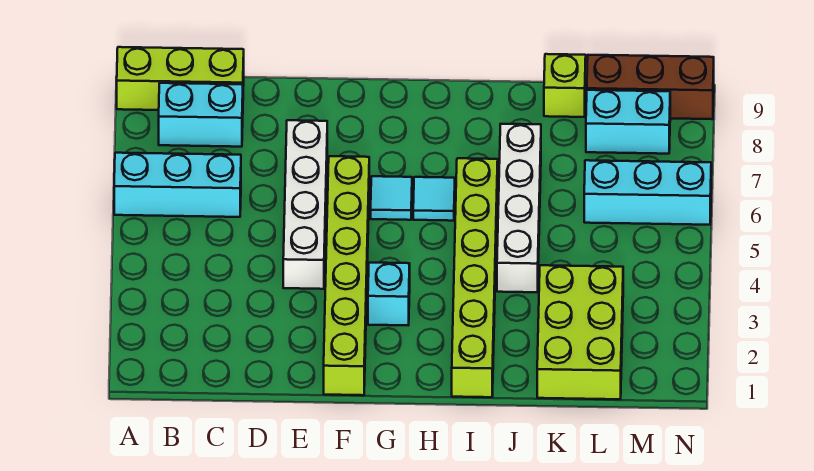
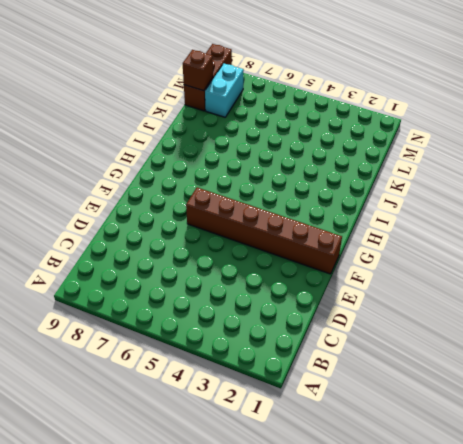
brown 1x6 brick [186,187,342,274] -> lime 1x6 brick [324,156,369,395]
brown 1x1 brick [183,50,213,91] -> none
none -> cyan 1x3 brick [114,153,241,217]
none -> lime 1x3 brick [117,47,244,110]
none -> cyan 1x2 brick [159,83,243,147]

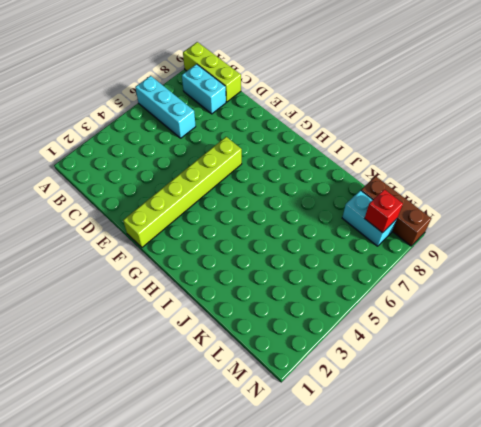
red 1x1 brick [364,189,403,233] -> none
none -> white 1x4 brick [283,120,327,289]
none -> cyan 1x1 brick [368,263,410,325]
none -> cyan 1x1 tile [371,176,412,220]

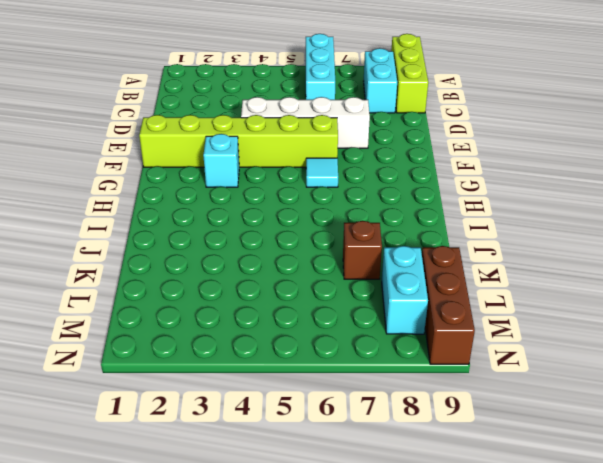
brown 1x1 brick [343,221,382,279] -> none
none -> cyan 1x1 tile [413,177,455,221]
none -> lime 1x6 brick [452,158,498,397]
none -> white 1x4 brick [497,124,541,292]

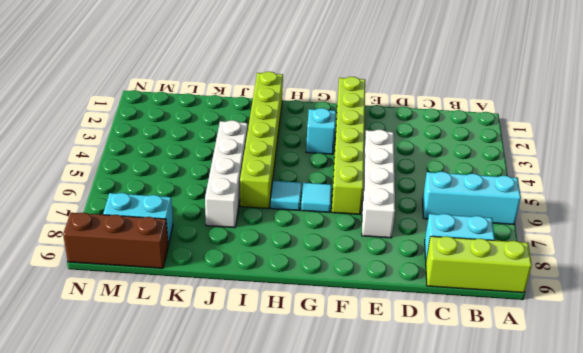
none -> lime 2x3 brick [537,265,623,399]
none -> lime 1x1 brick [544,54,586,117]
none -> cyan 1x3 brick [584,160,711,225]

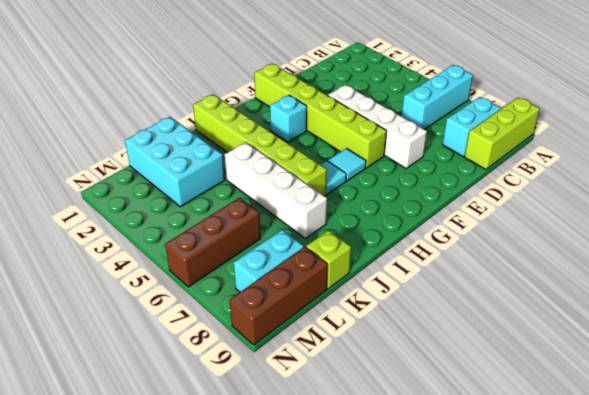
cyan 2x3 brick [125,117,225,207] -> lime 2x3 brick [537,265,623,399]
brown 1x3 brick [165,198,261,287] -> cyan 1x3 brick [584,160,711,225]

